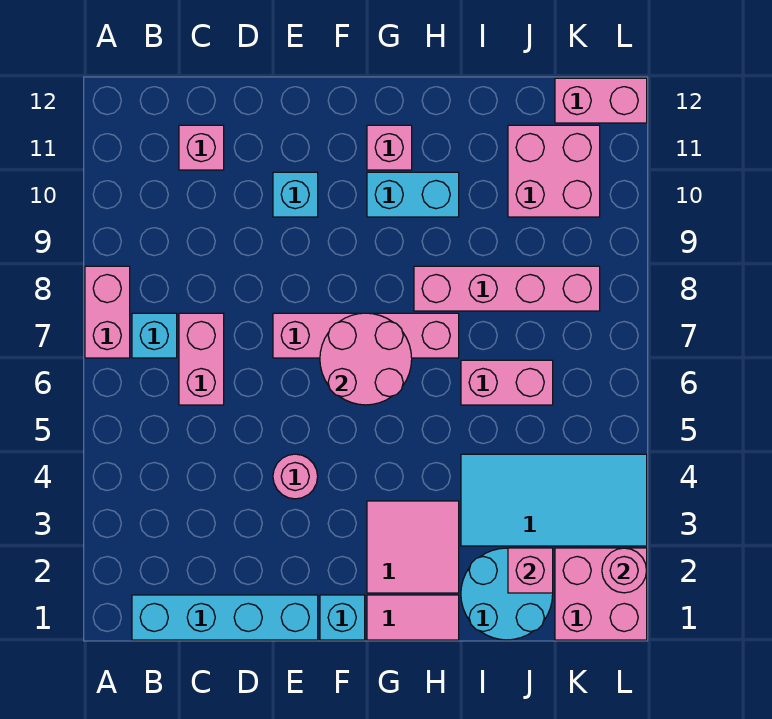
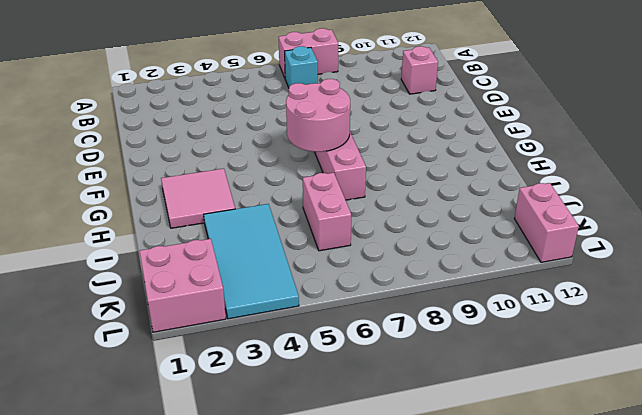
none -> cyan 1x4 brick [132,595,318,640]
none -> pink 1x2 brick [179,313,224,405]
none -> pink 1x1 round brick [273,454,318,499]

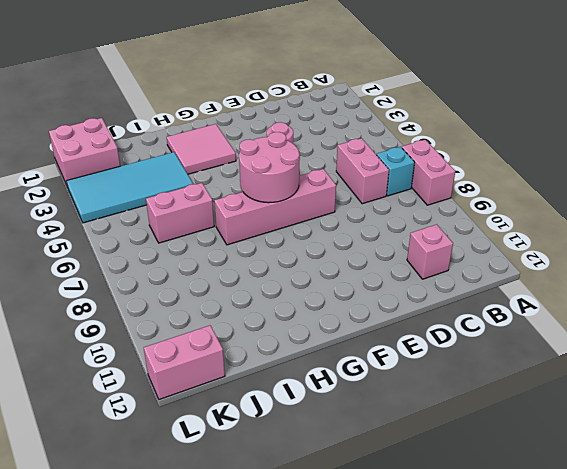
none -> cyan 1x4 brick [132,595,318,640]
none -> cyan 1x1 brick [273,172,318,217]
none -> cyan 1x1 brick [320,595,365,640]

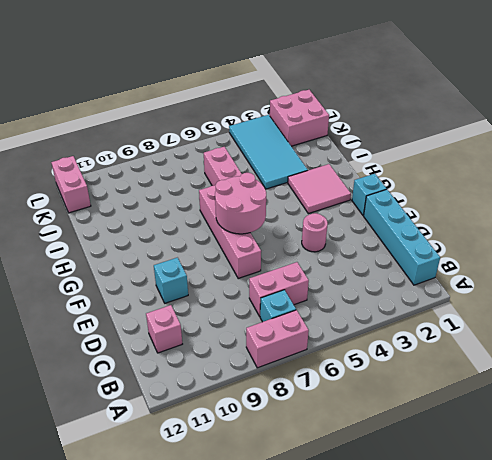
none -> pink 1x2 tile [367,595,459,640]
none -> cyan 1x2 brick [367,172,459,217]
none -> pink 1x1 brick [367,125,412,170]

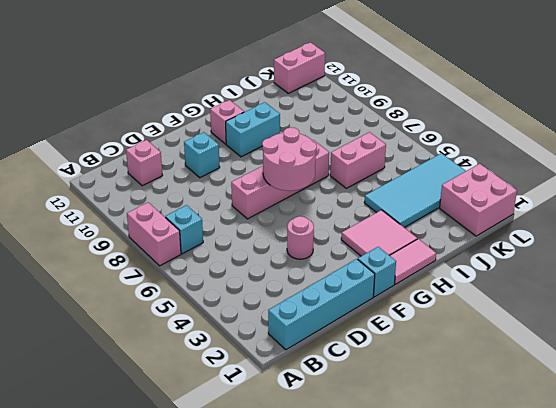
none -> pink 1x2 brick [179,313,224,405]
none -> pink 1x4 brick [414,266,600,311]
none -> cyan 2x2 round brick [461,548,553,640]

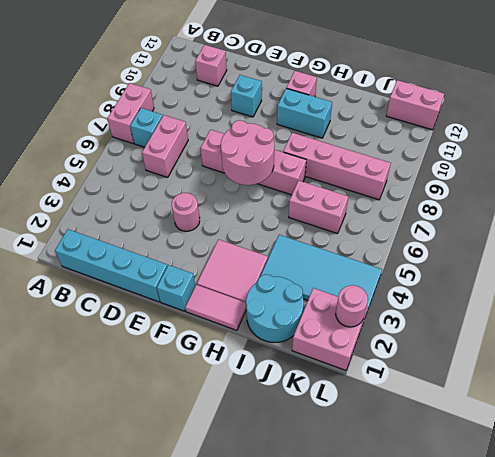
none -> pink 2x2 brick [508,125,600,217]
none -> pink 1x1 brick [508,548,553,593]

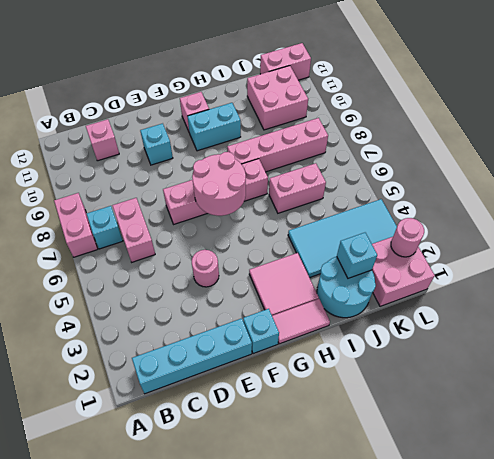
cyan 1x1 brick [337,233,377,278] -> pink 1x1 brick [508,548,553,593]

